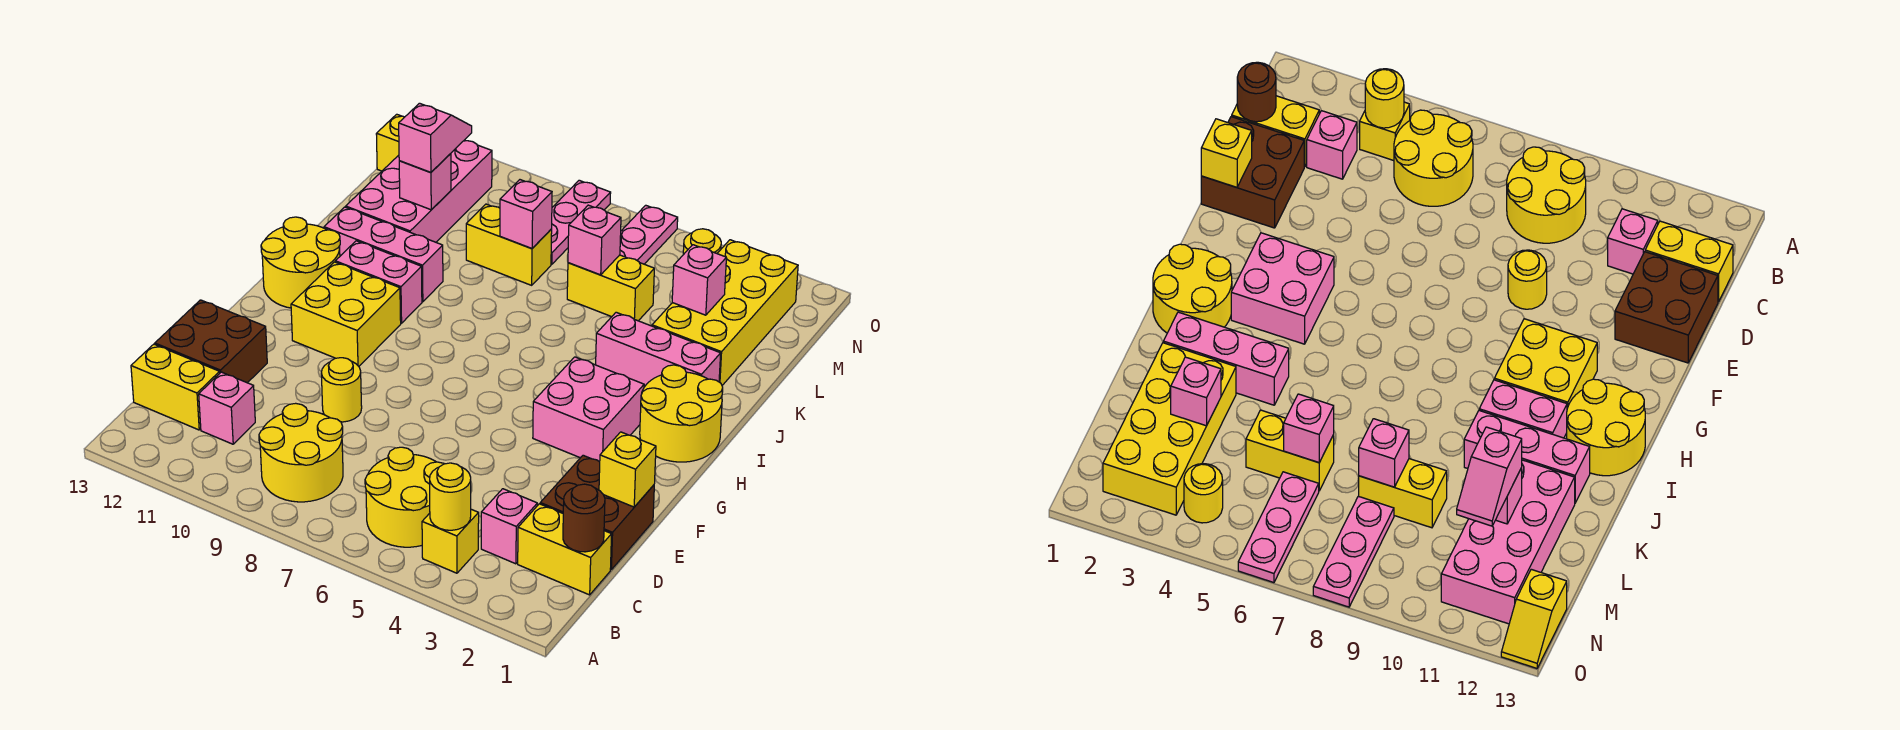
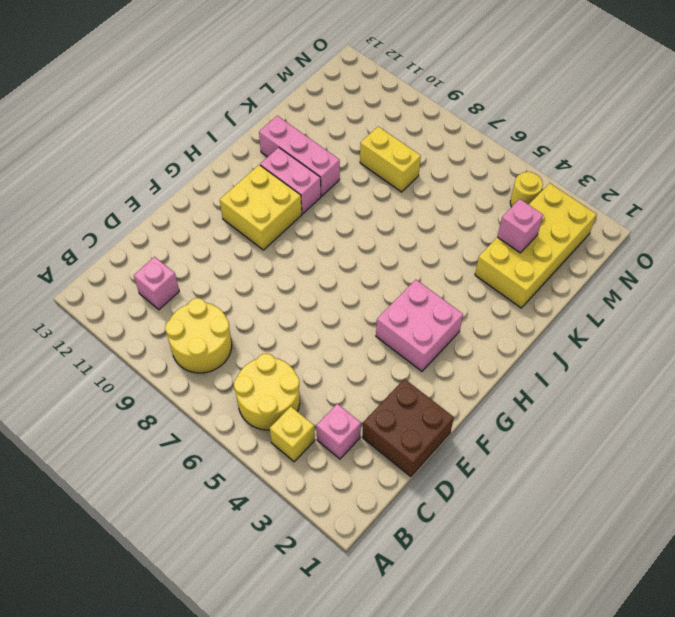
none -> yellow 1x2 brick [518,504,612,595]
none -> yellow 1x2 brick [131,344,220,430]
none -> brown 2x2 brick [155,300,267,383]
none -> yellow 1x1 round brick [321,358,362,422]

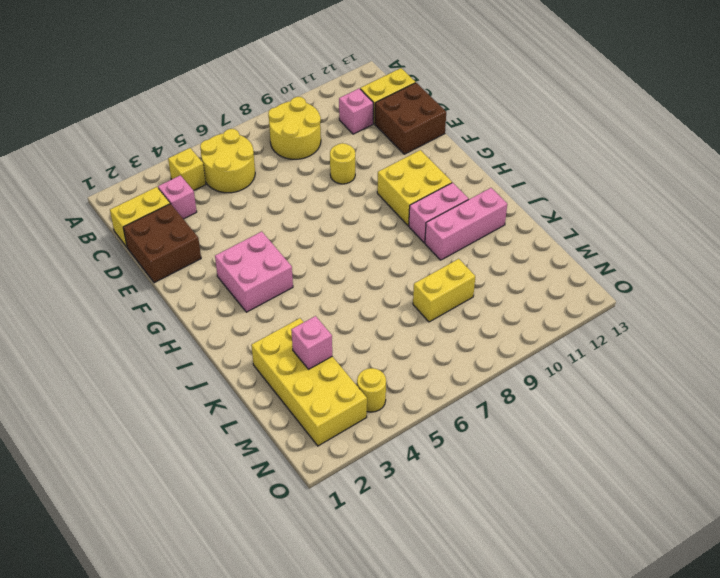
none -> yellow 2x2 round brick [640,365,723,462]
none -> yellow 2x2 round brick [261,217,340,308]
none -> pink 1x3 brick [596,312,721,387]
none -> pink 2x4 brick [346,140,492,242]

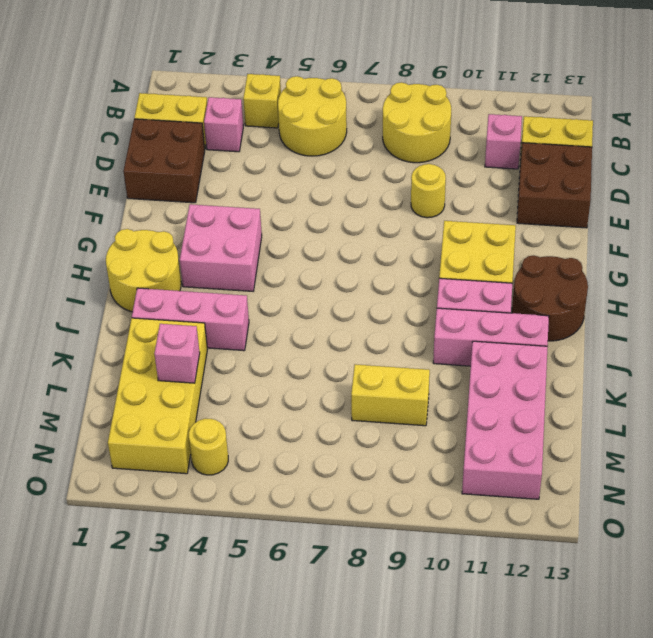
brown 2x2 round brick [512,255,588,341] -> yellow 2x2 round brick [261,217,340,308]
none -> yellow 1x2 brick [567,255,654,321]
none -> pink 1x3 plate [620,205,678,264]
none -> pink 1x3 plate [551,180,611,264]
none -> yellow 1x2 slope [376,114,404,171]

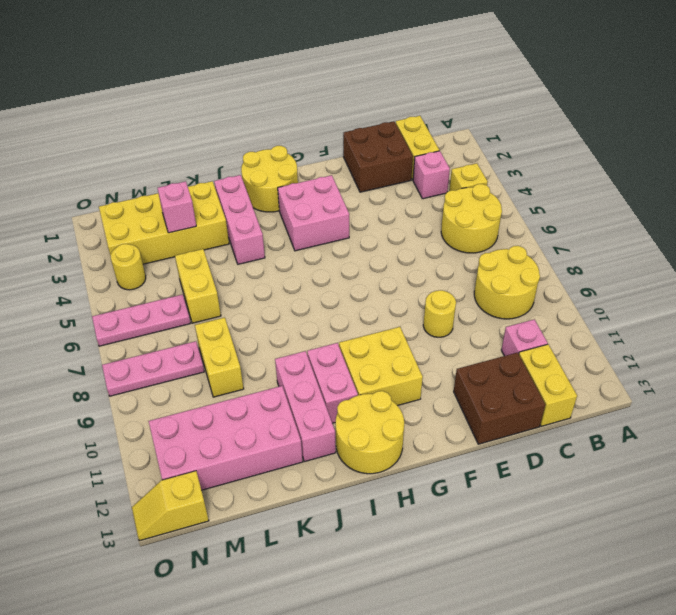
none -> yellow 1x1 round brick [430,463,471,530]
none -> brown 1x1 round brick [563,484,605,552]
none -> yellow 1x1 brick [599,432,656,507]
none -> pink 1x1 brick [568,205,621,275]

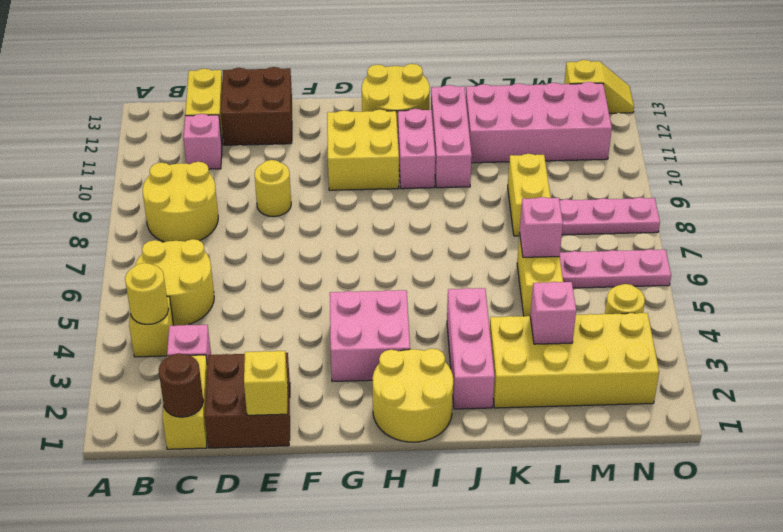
none -> pink 1x1 brick [500,180,552,249]
none -> pink 1x1 brick [399,154,451,210]
none -> pink 1x2 slope [399,103,472,173]

